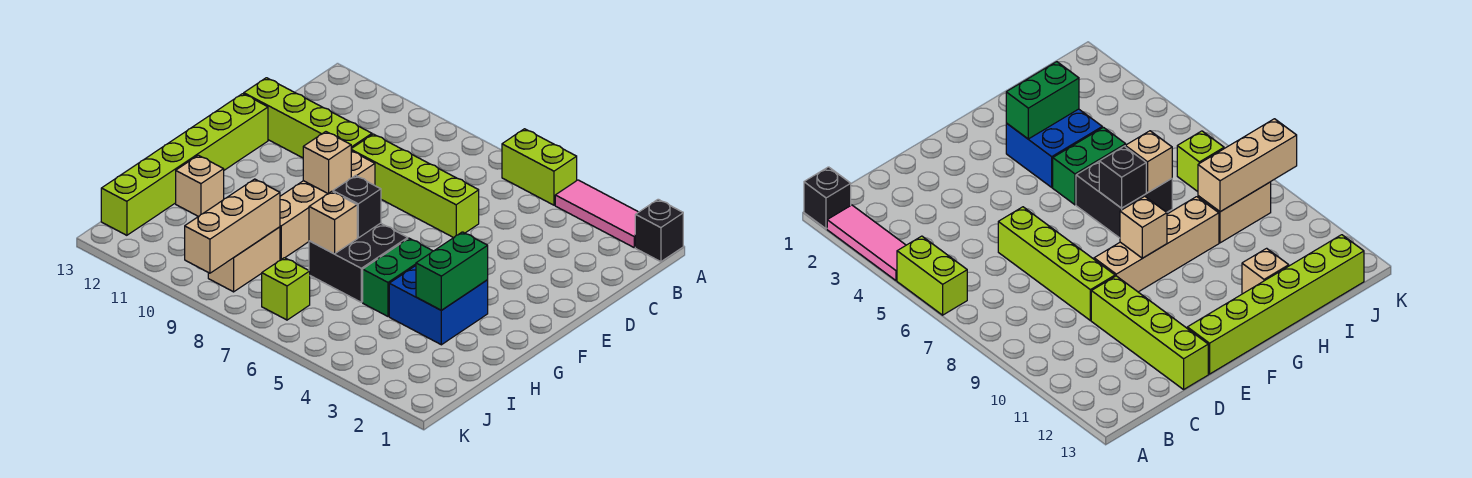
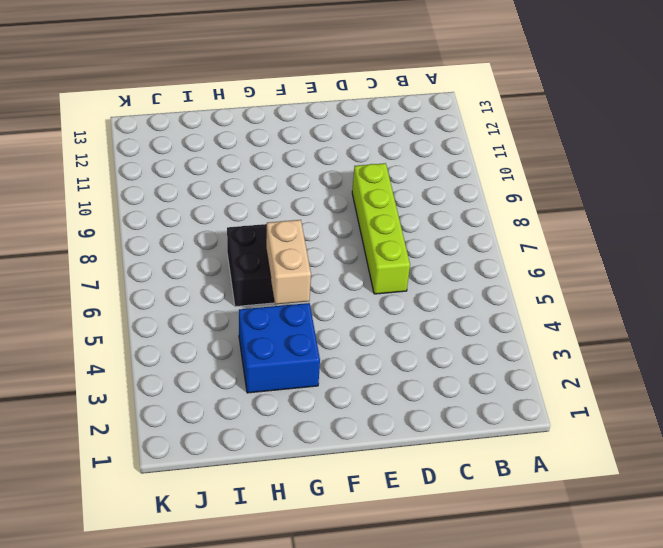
tan 1x2 brick [266,220,311,304] -> tan 1x2 brick turned to [208,227,280,292]
none -> black 1x1 brick [635,199,683,262]
none -> pink 1x3 tile [555,180,638,247]
none -> lime 1x2 brick [502,129,577,205]

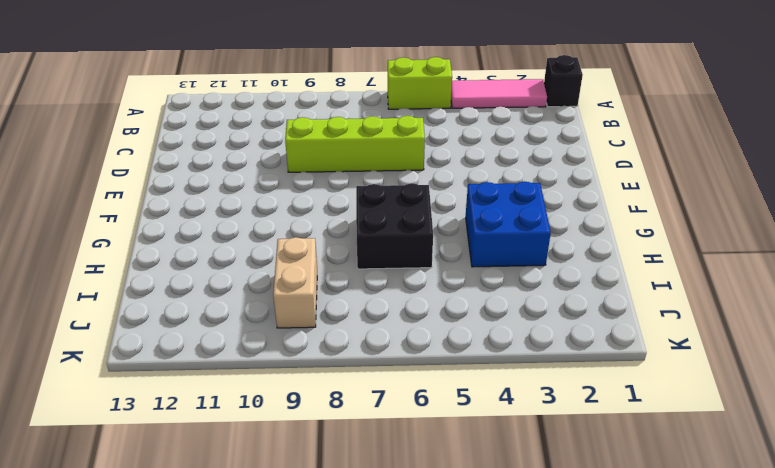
none -> lime 1x4 brick [244,78,372,158]
none -> tan 1x4 brick [280,151,375,260]
none -> lime 1x6 brick [101,94,268,235]

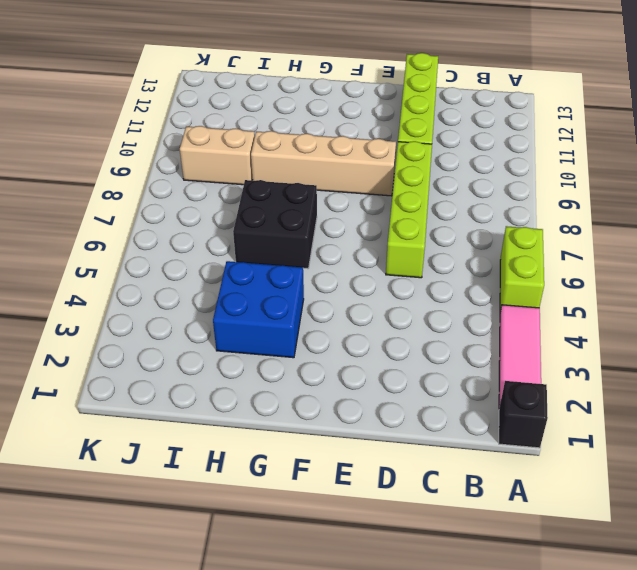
none -> lime 1x6 brick [101,94,268,235]
none -> green 1x2 brick [363,238,433,316]
none -> tan 1x1 brick [176,155,224,217]

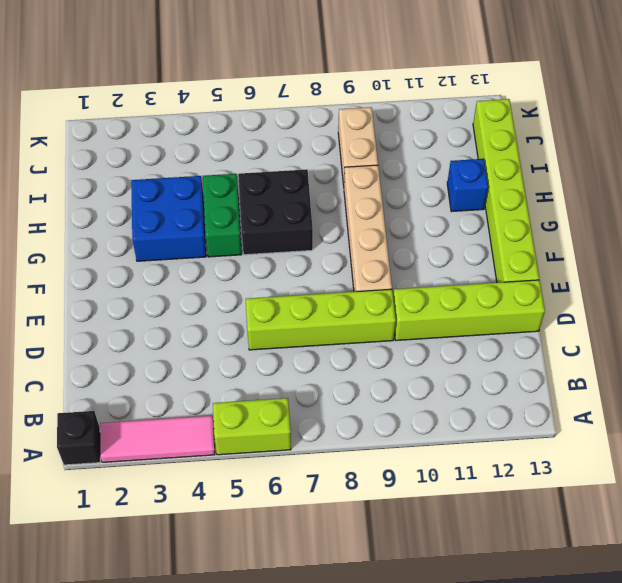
blue 1x1 brick [447,159,488,212] -> tan 1x1 brick [176,155,224,217]
none -> lime 1x1 brick [262,258,310,320]
none -> tan 1x1 brick [303,132,351,193]
none -> green 1x2 brick [416,232,488,310]

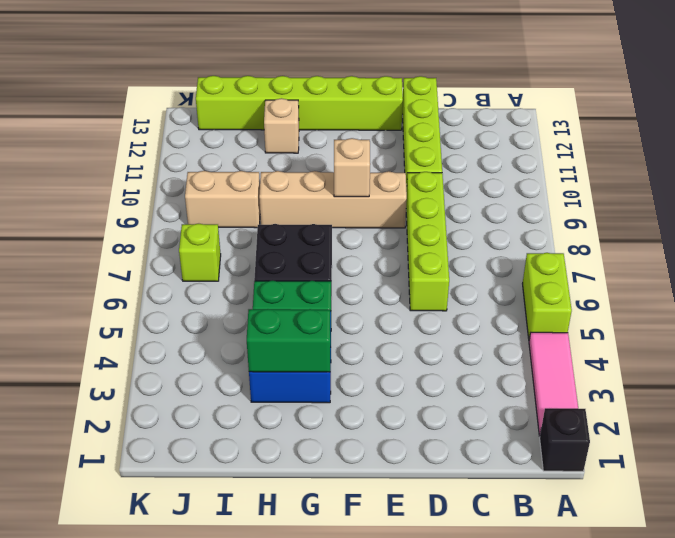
none -> black 1x1 brick [333,176,381,238]
none -> tan 1x1 brick [309,191,357,254]
none -> tan 1x3 brick [185,179,280,273]

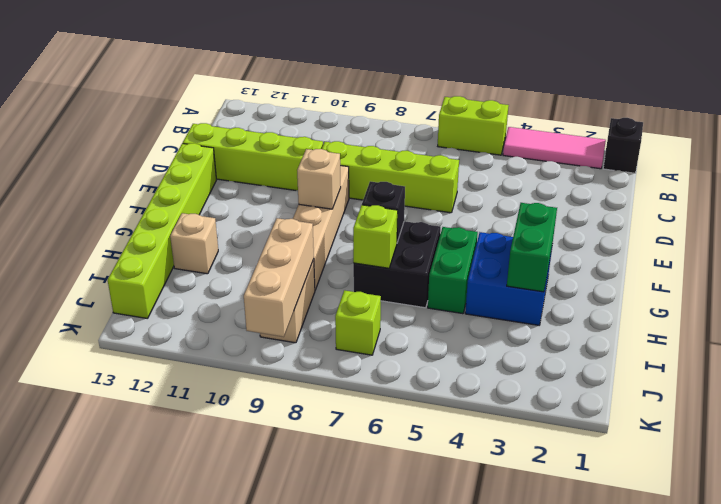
lime 1x1 brick [353,205,398,268] -> tan 1x1 brick [309,191,357,254]

